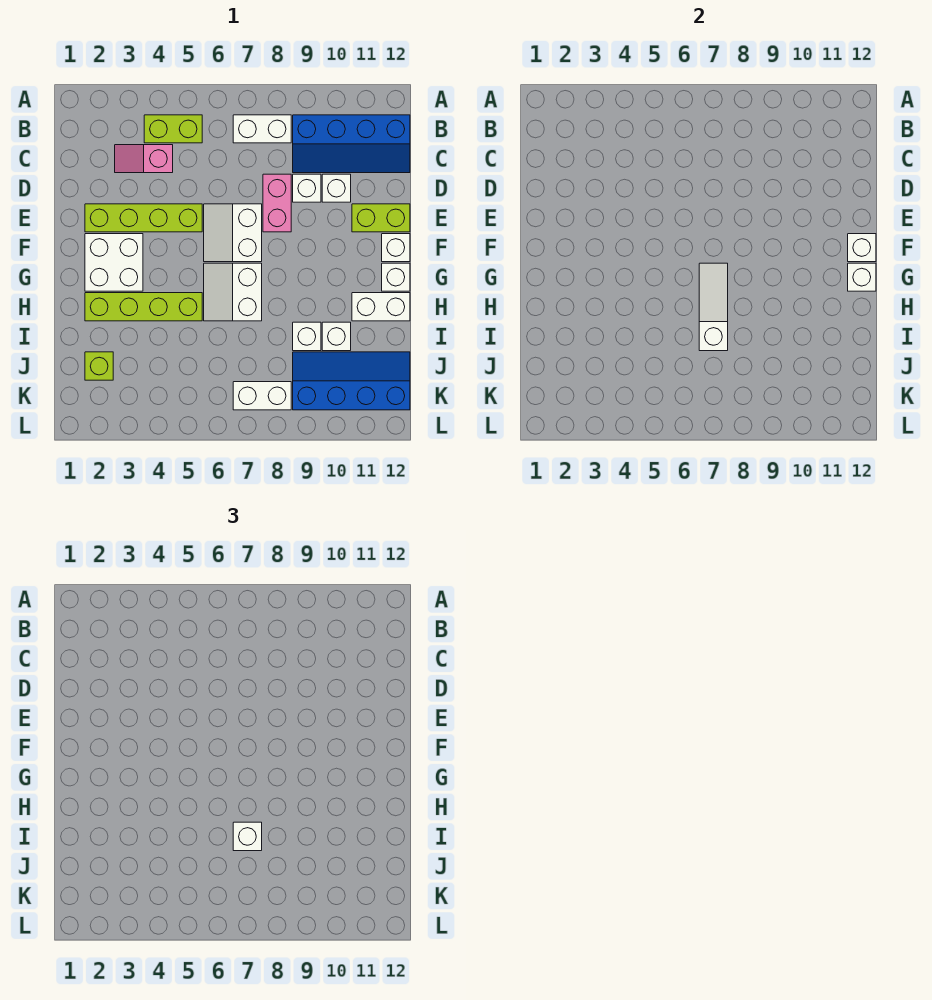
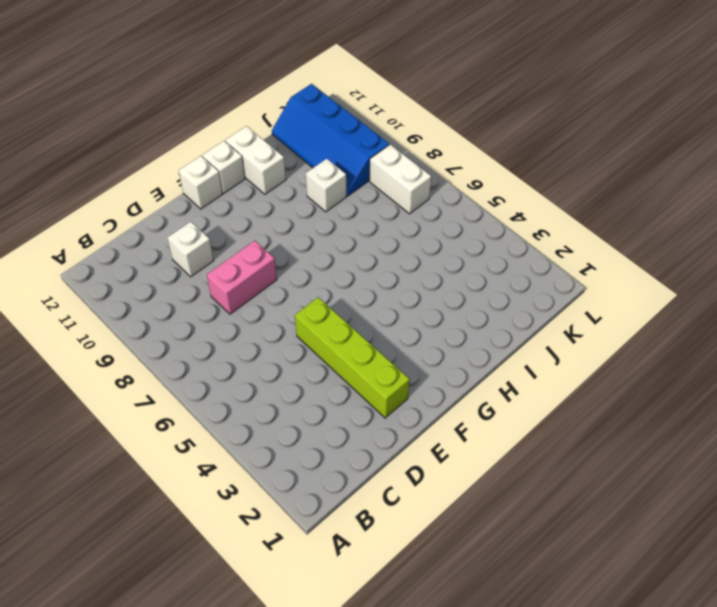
none -> lime 1x2 brick [144,115,202,143]
none -> white 1x2 brick [233,115,291,143]
none -> blue 2x4 slope [293,115,410,173]

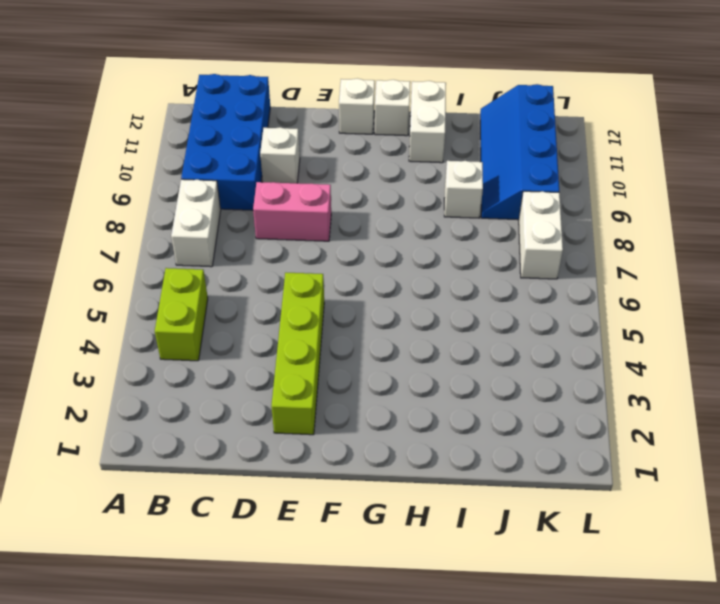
blue 2x4 brick [181,74,270,210] -> blue 2x4 slope [293,115,410,173]
none -> pink 1x2 slope [115,145,173,173]
none -> white 1x1 brick [293,174,321,202]
none -> white 2x2 slope [204,204,262,262]

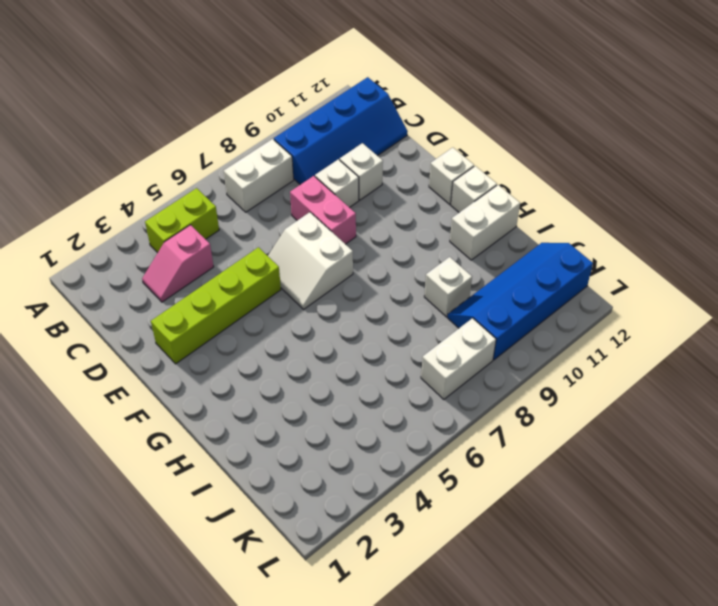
none -> lime 1x2 brick [352,204,410,232]
none -> white 2x2 brick [85,234,143,291]
none -> white 2x2 slope [204,263,262,321]

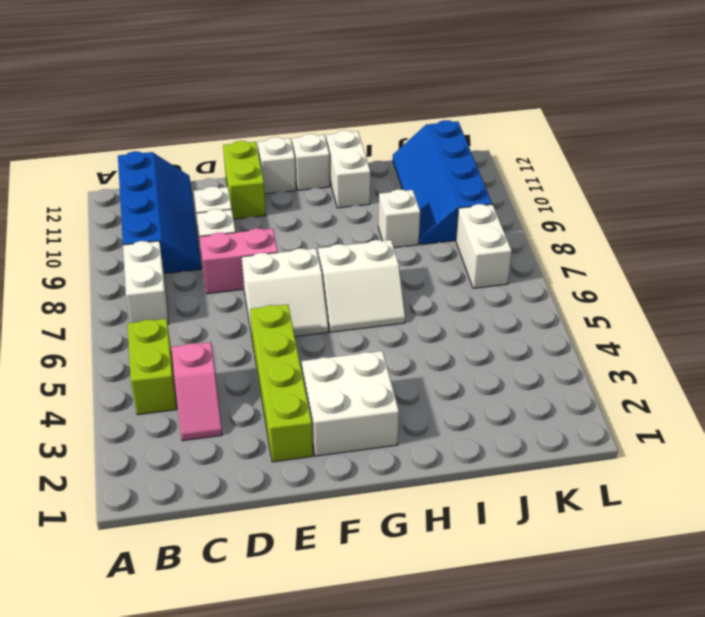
none -> lime 1x4 brick [85,293,202,321]
none -> white 1x1 brick [322,322,351,351]
none -> lime 1x1 brick [85,352,113,380]

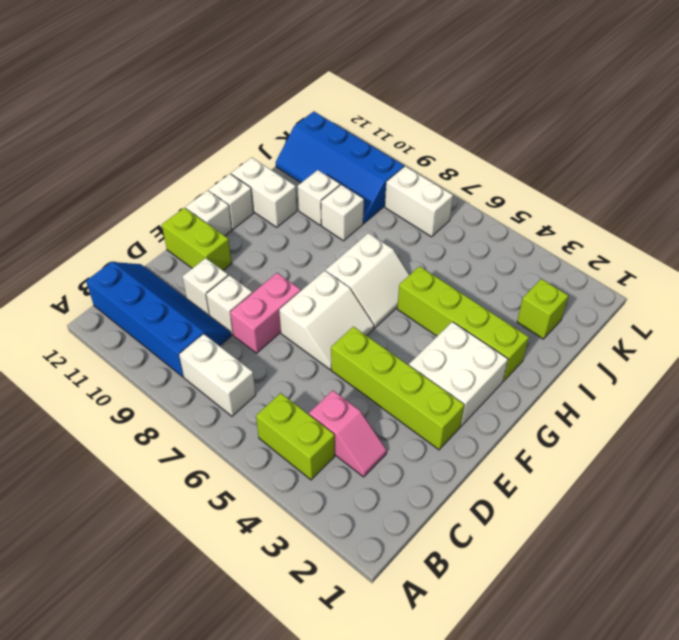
none -> white 1x1 brick [848,234,876,262]
none -> white 1x3 slope [699,263,728,351]
none -> white 1x1 brick [848,263,876,291]

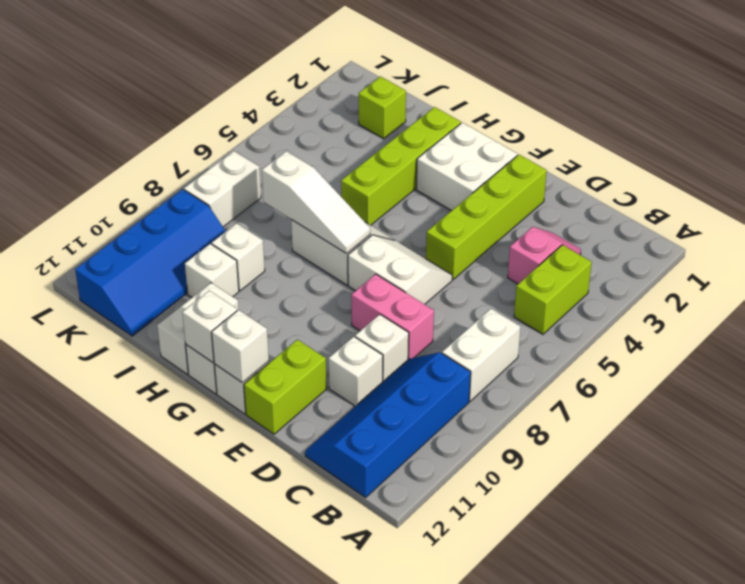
none -> white 1x1 brick [233,822,262,851]

